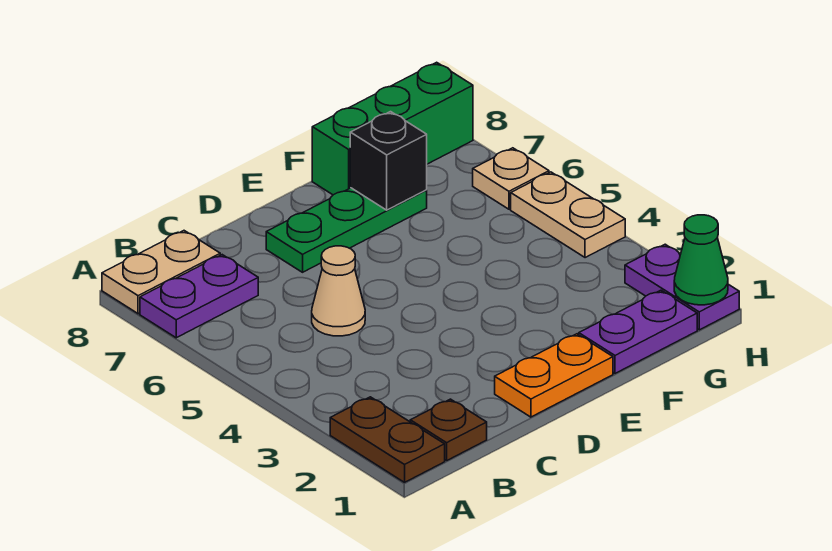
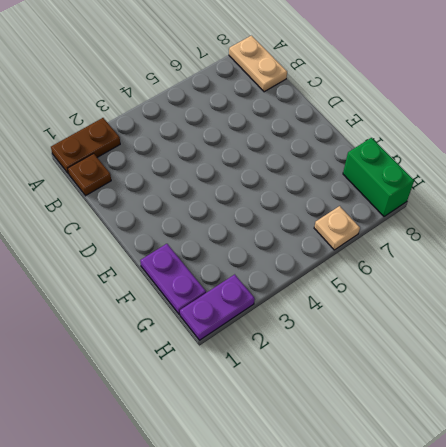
green 1x2 brick [343,138,414,217] -> green 1x3 brick [312,62,473,195]
none -> purple 1x2 plate [140,255,258,338]
none -> tan 1x1 cone [312,246,365,336]
none -> orange 1x2 plate [495,334,613,417]

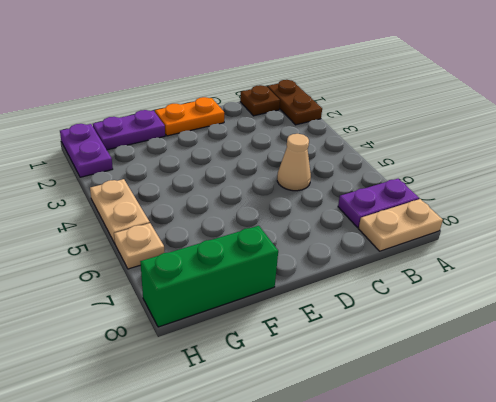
none -> green 1x3 plate [266,188,427,272]
none -> black 1x1 brick [350,112,427,210]
none -> green 1x1 cone [674,215,728,305]

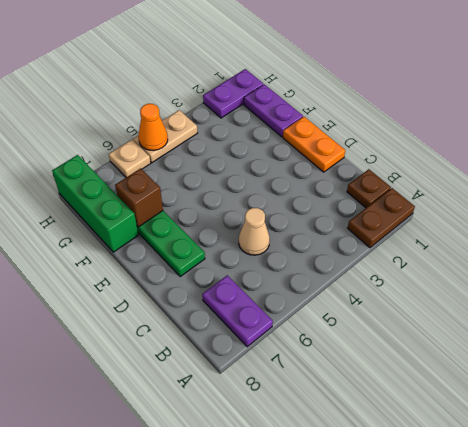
brown 1x1 brick [115,168,163,227] -> black 1x1 brick [350,112,427,210]
orange 1x1 cone [138,104,168,151] -> none
none -> tan 1x2 plate [102,231,220,314]
none -> green 1x1 cone [674,215,728,305]

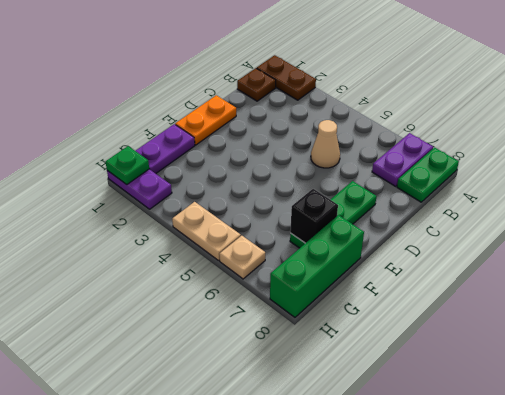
green 1x2 plate [397,148,459,202] -> tan 1x2 plate [102,231,220,314]
green 1x1 plate [106,146,149,185] -> green 1x1 cone [674,215,728,305]

